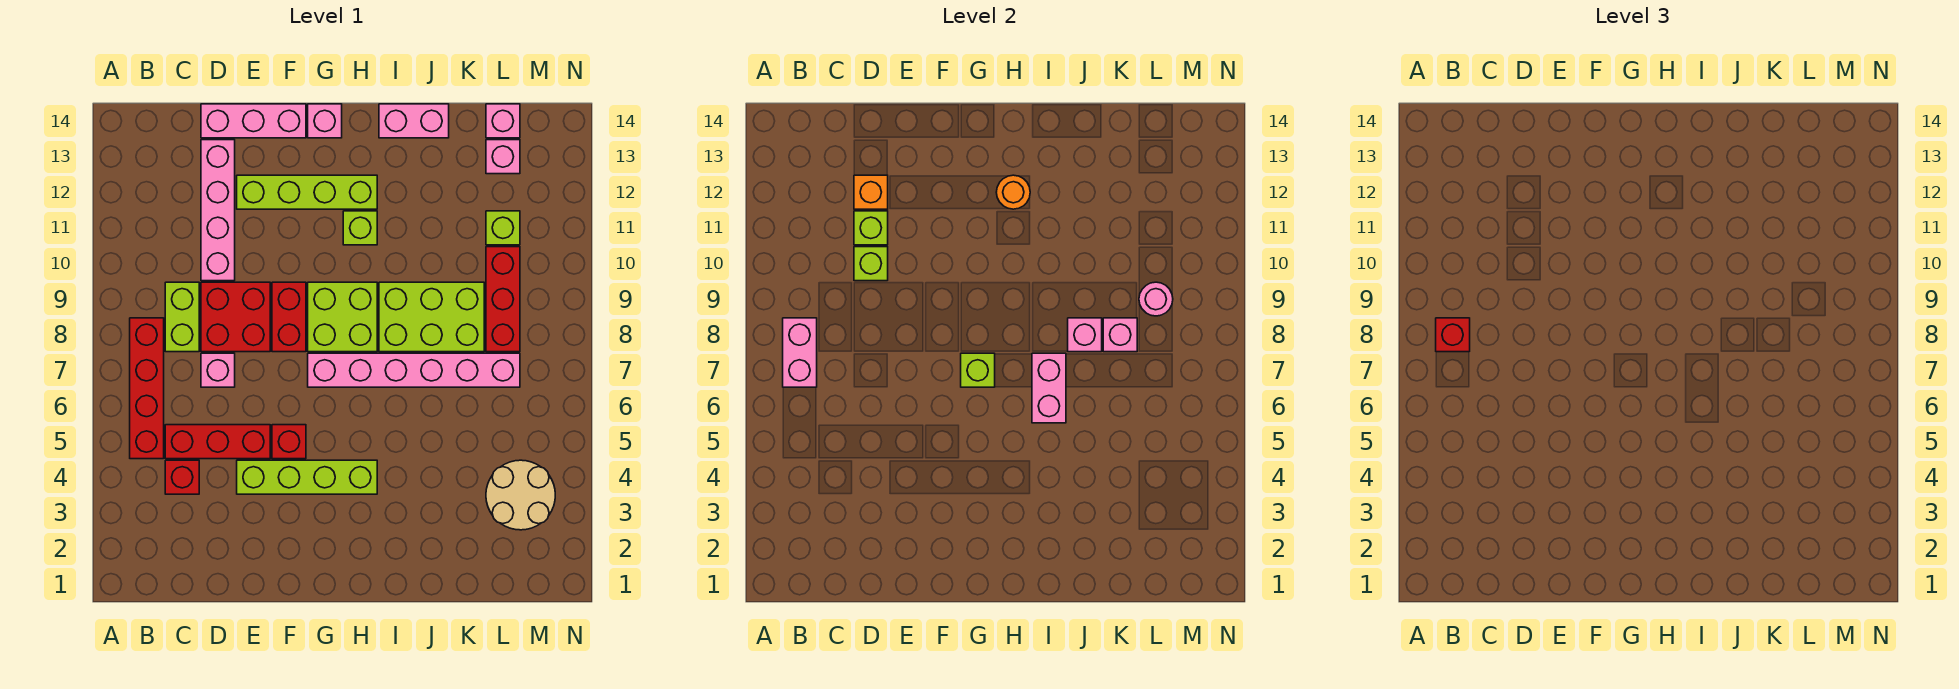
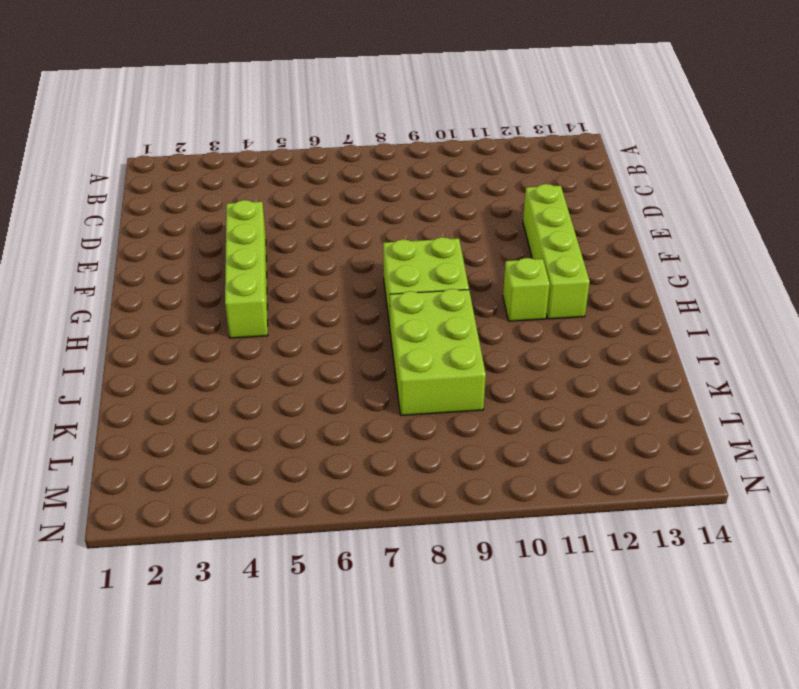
none -> red 1x4 brick [130,318,164,459]
none -> red 1x1 brick [165,460,199,494]
none -> red 1x3 brick [165,425,270,459]
none -> lime 1x2 brick [165,282,199,352]

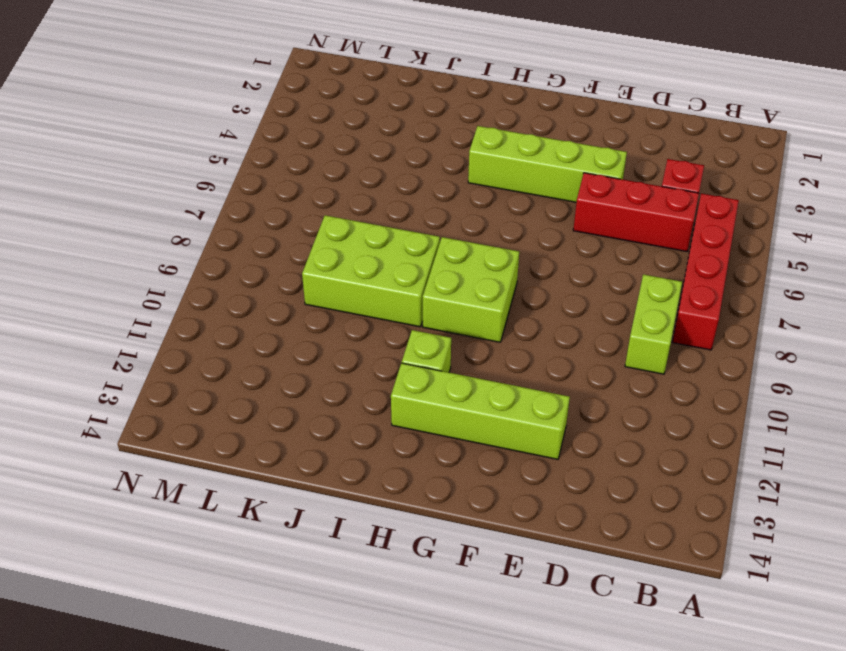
none -> pink 1x1 brick [201,353,235,387]
none -> red 2x2 brick [201,282,270,352]
none -> pink 1x4 brick [201,140,235,281]
none -> pink 1x3 brick [201,104,306,138]

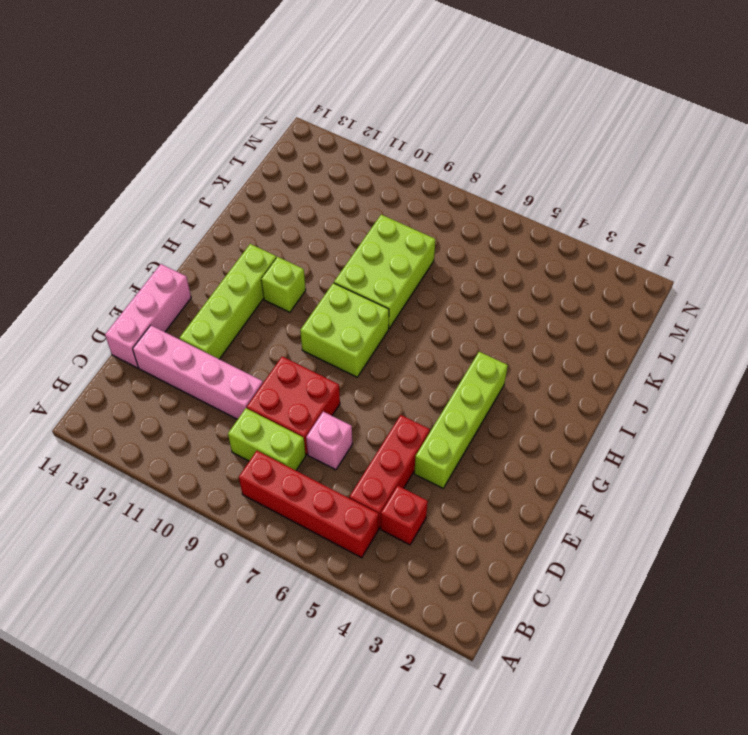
none -> red 1x1 brick [272,425,306,459]
none -> red 1x2 brick [272,282,306,352]
none -> pink 1x6 brick [308,353,520,387]
none -> pink 1x1 brick [308,104,342,138]

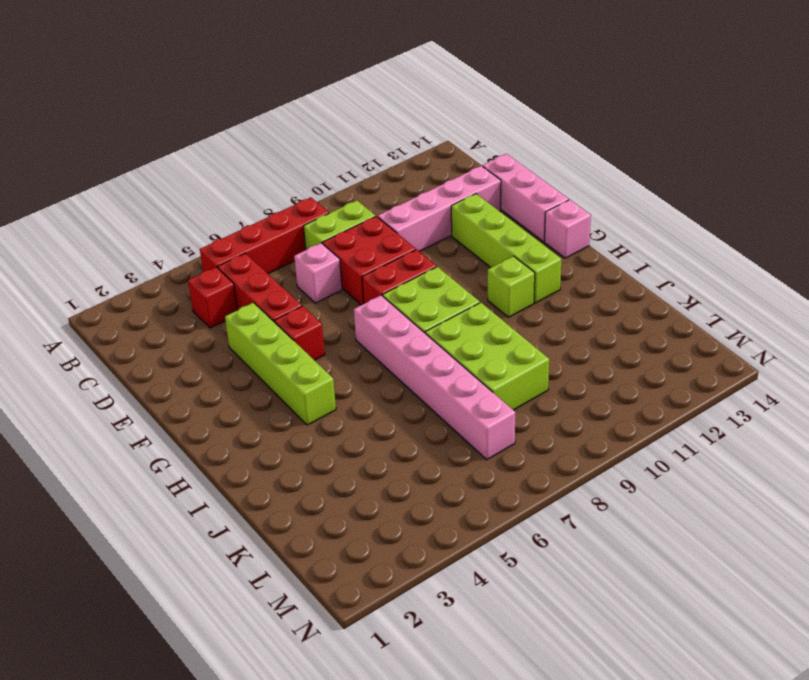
none -> pink 1x2 brick [379,104,449,138]
none -> tan 2x2 round brick [486,460,555,530]
none -> red 1x3 brick [486,247,520,352]
none -> lime 1x1 brick [486,211,520,245]

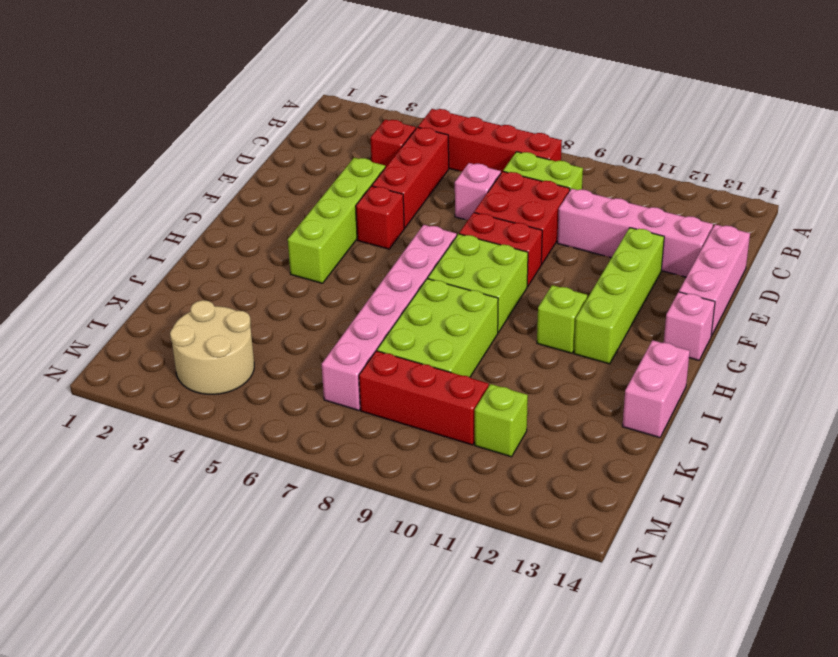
none -> pink 1x1 brick [486,140,520,174]
none -> pink 1x1 brick [486,104,520,138]
none -> pink 1x2 brick [783,318,817,387]
none -> lime 1x1 brick [854,247,888,281]

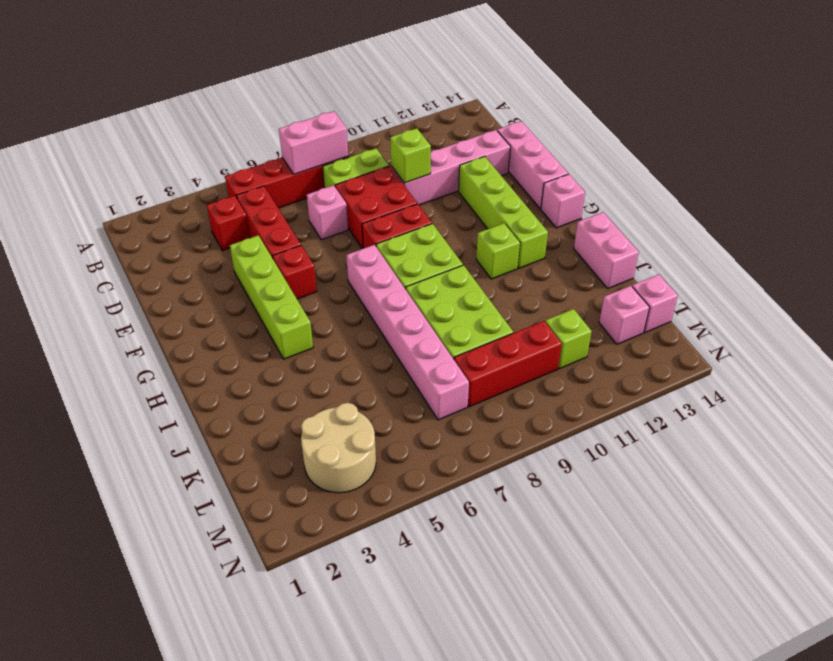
none -> lime 1x1 brick [854,211,888,245]
none -> orange 1x1 brick [854,175,888,209]
none -> lime 1x1 brick [961,353,995,387]
none -> orange 1x1 round brick [996,175,1030,209]

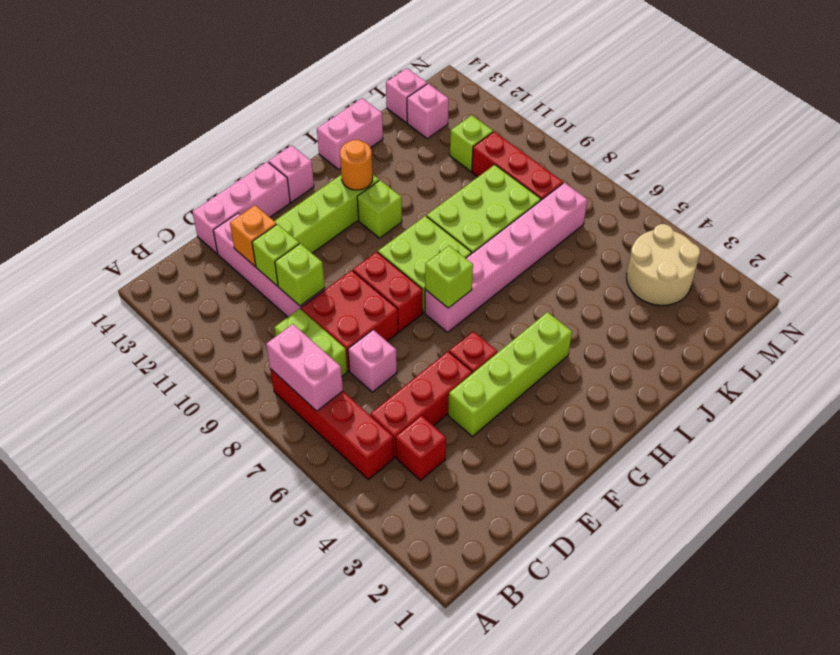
none -> pink 1x2 brick [1032,353,1066,423]
none -> pink 1x1 brick [1068,318,1102,352]
none -> pink 1x1 brick [1103,318,1137,352]
none -> pink 1x1 round brick [1139,282,1173,316]

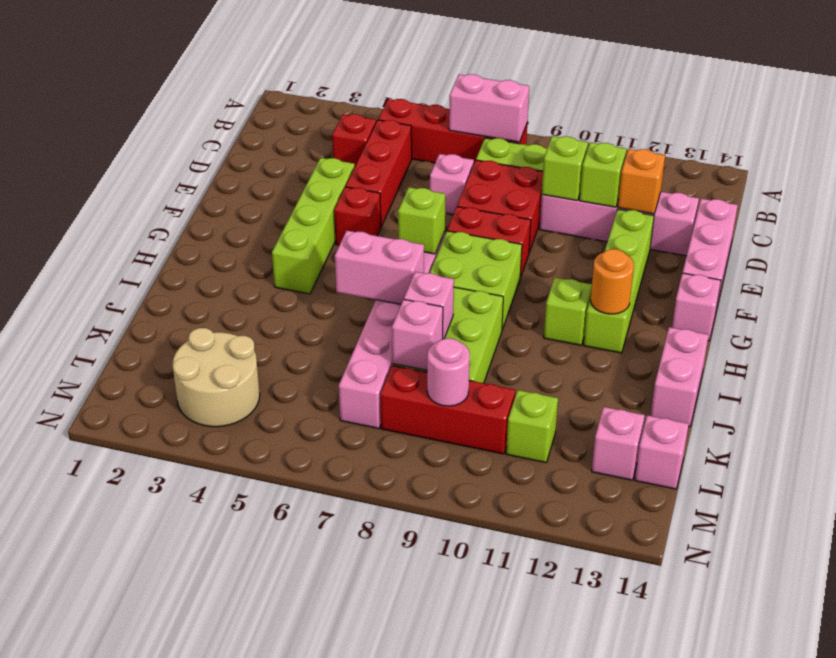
none -> red 1x1 brick [1436,318,1470,352]

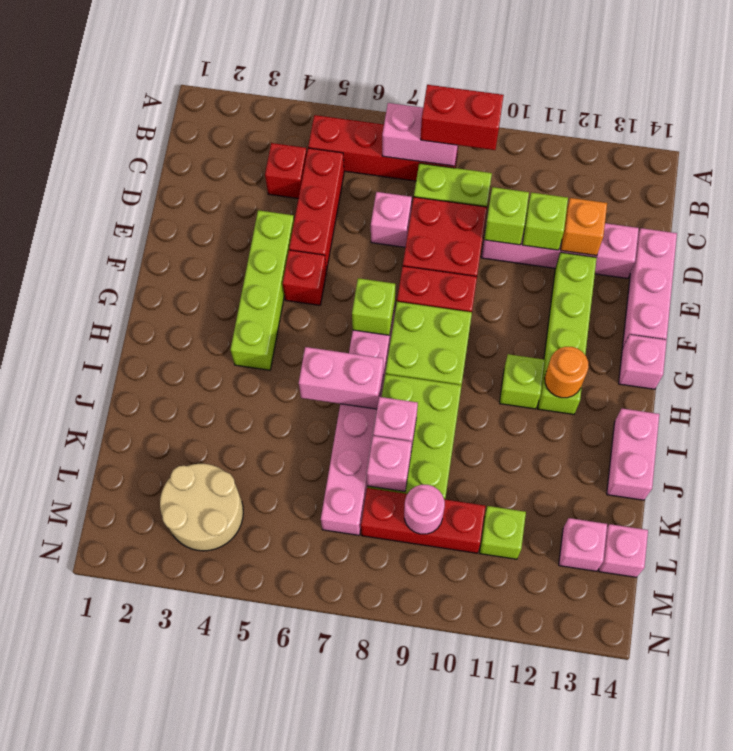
red 1x2 brick [421,85,504,150] -> red 1x1 brick [1436,318,1470,352]

